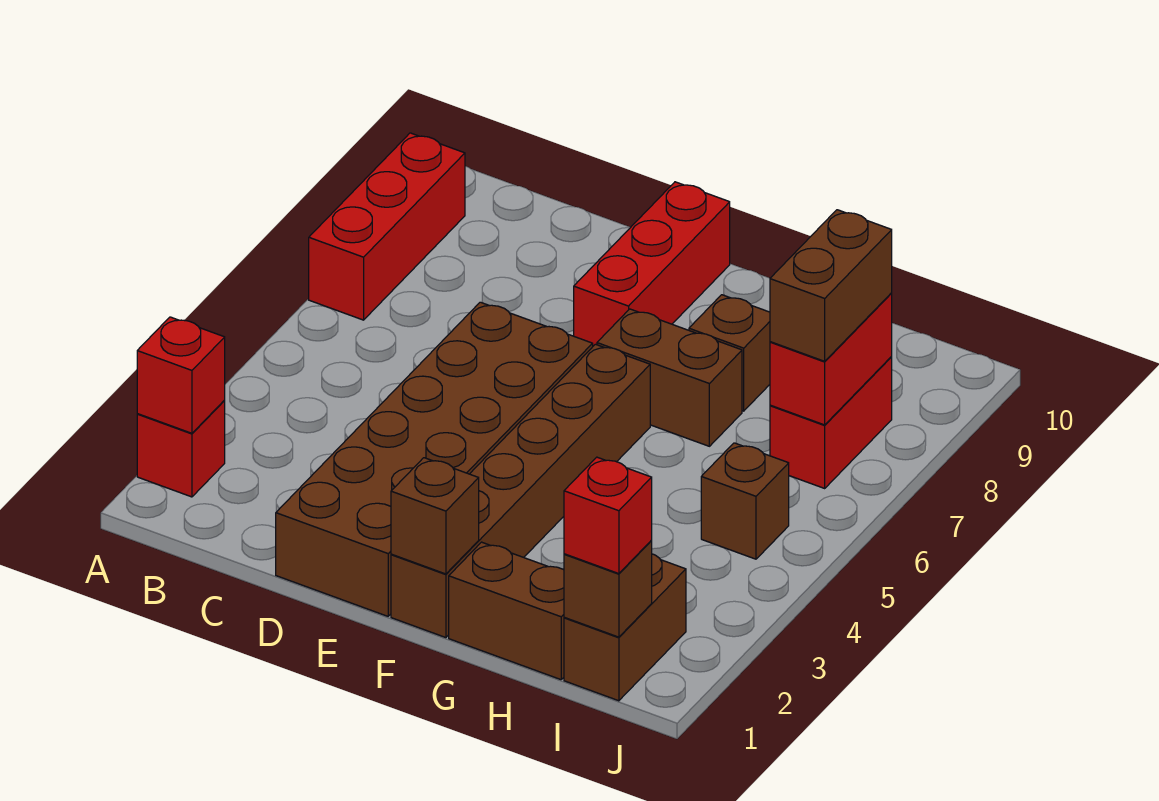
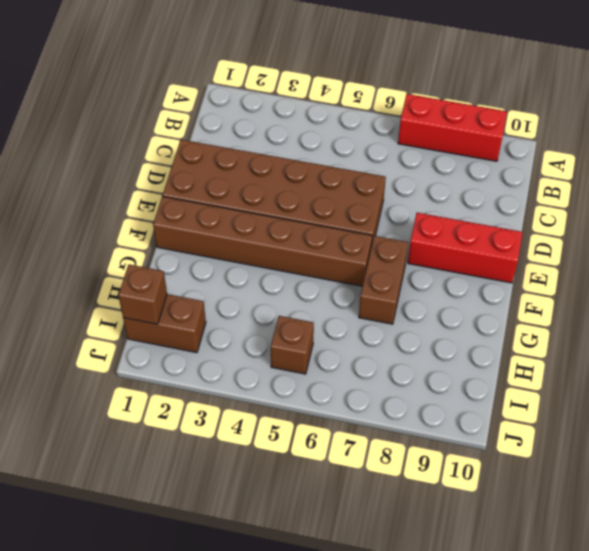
none -> red 1x1 brick [137,401,225,497]
none -> brown 1x2 brick [449,542,564,680]
none -> brown 1x1 brick [689,295,770,411]

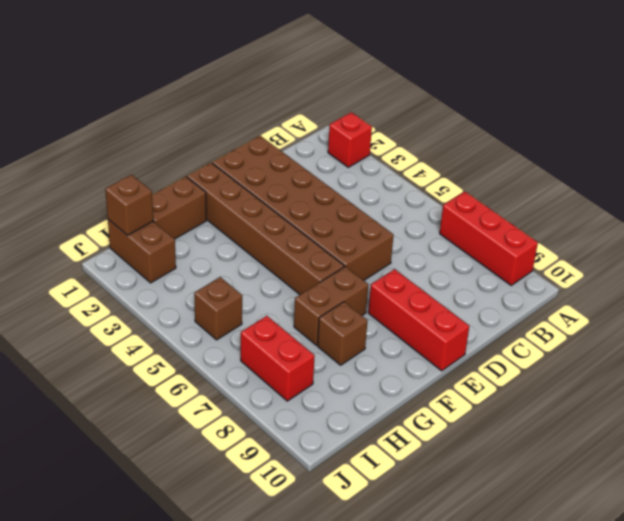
none -> red 1x1 brick [137,317,225,433]
none -> brown 1x1 brick [391,458,479,574]
none -> red 1x2 brick [770,293,892,425]

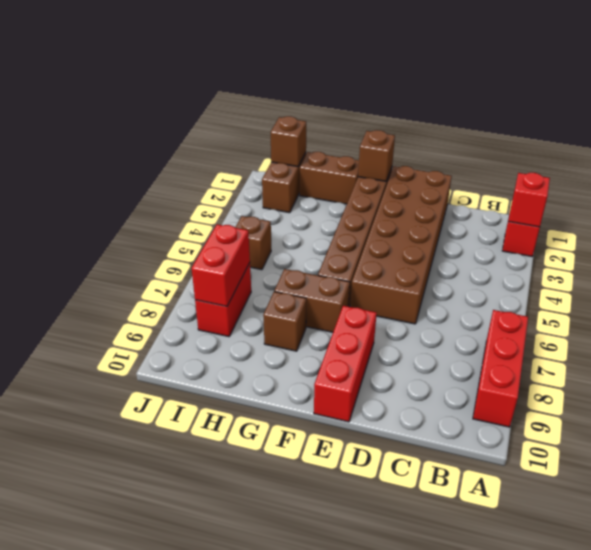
none -> red 1x1 brick [564,457,652,574]
none -> brown 1x2 brick [770,210,892,361]

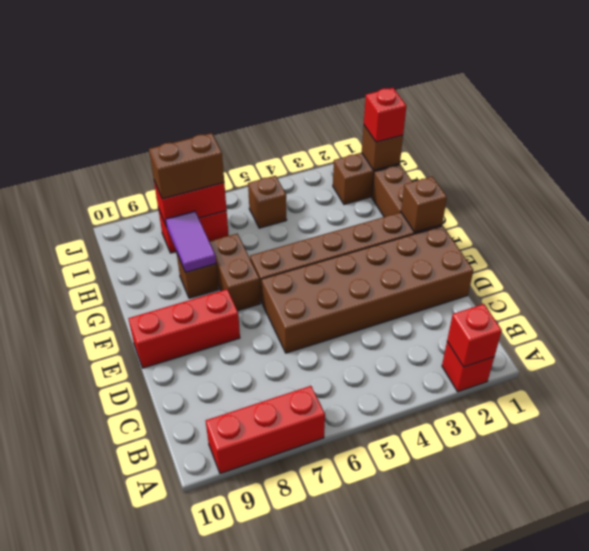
purple 1x2 tile [166,211,216,272] -> none

